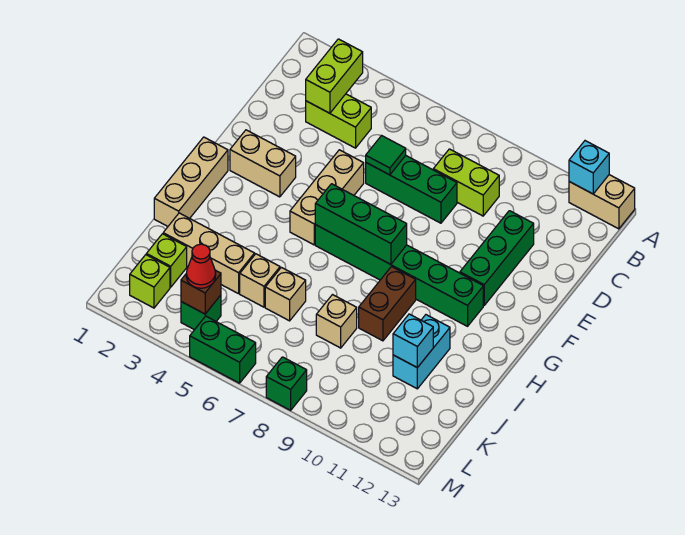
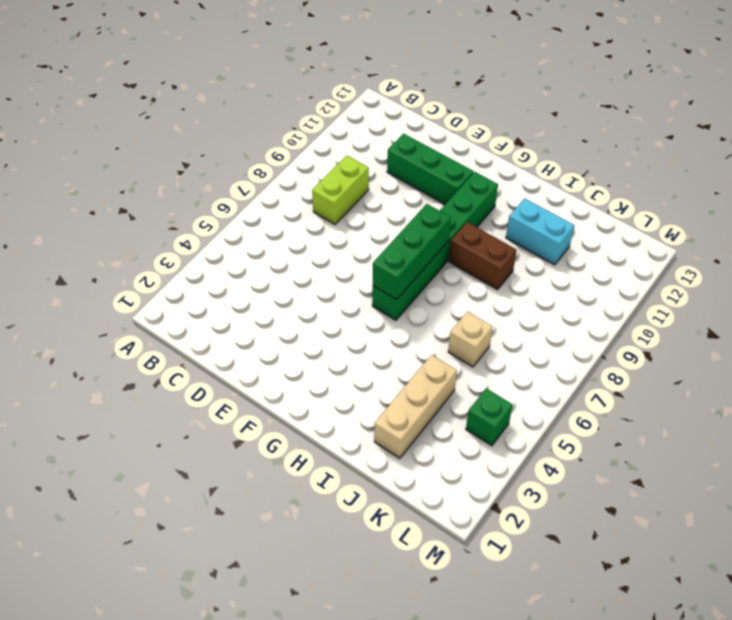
none -> tan 1x2 brick [569,175,635,229]
none -> lime 1x2 brick [306,94,371,148]
none -> green 1x3 brick [366,156,457,223]

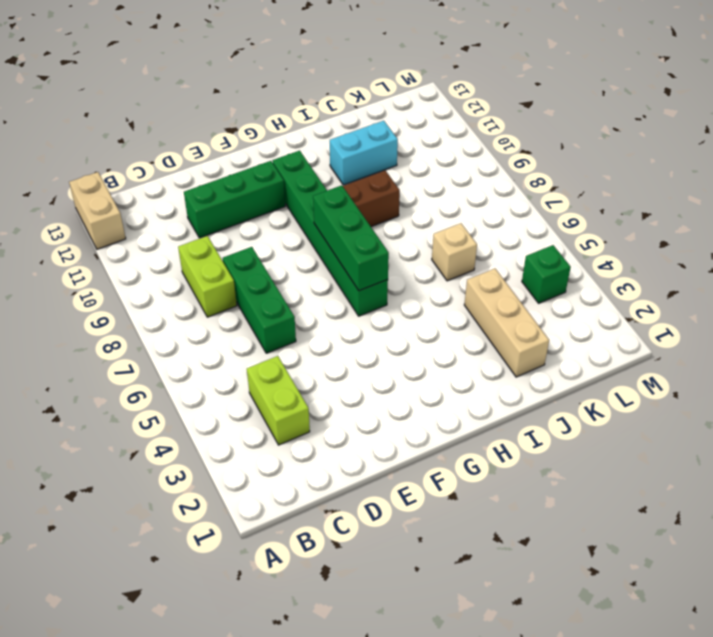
none -> tan 1x3 brick [290,150,364,245]
none -> tan 1x2 brick [230,130,296,197]
none -> tan 1x3 brick [154,137,228,226]

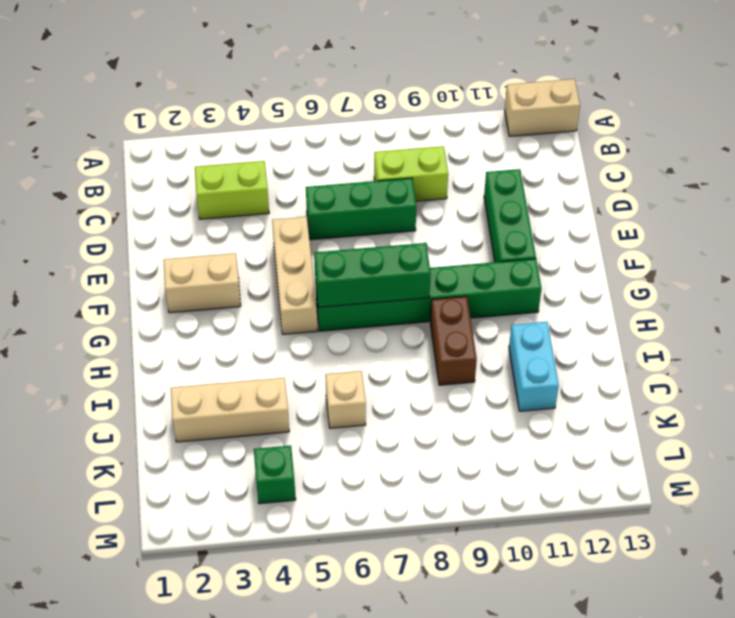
none -> tan 1x3 brick [154,137,228,226]
none -> tan 1x1 brick [240,254,280,307]
none -> tan 1x1 brick [316,295,357,348]

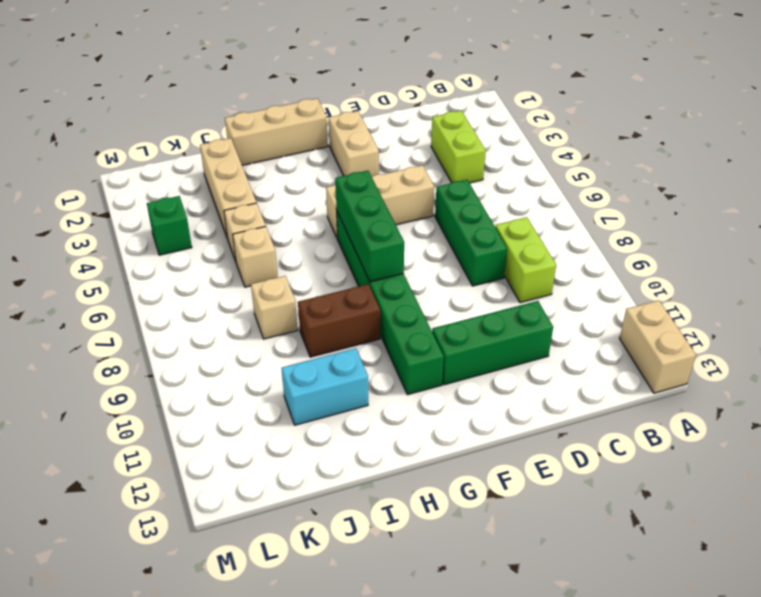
none -> lime 1x1 brick [146,234,187,287]
none -> lime 1x1 brick [130,255,170,308]
none -> green 1x2 brick [190,316,256,383]

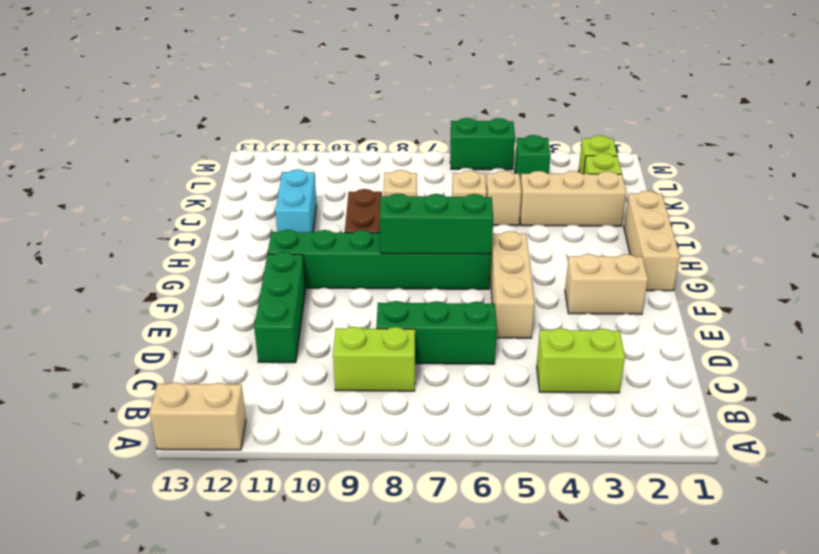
none -> green 1x1 brick [266,357,307,410]
none -> cyan 1x1 brick [569,141,609,194]
none -> lime 1x2 brick [306,39,363,113]

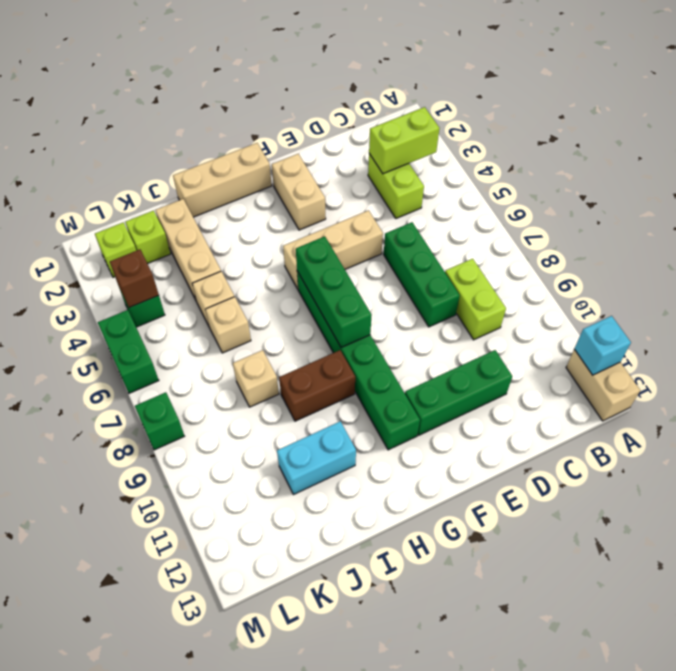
none -> green 1x1 tile [366,136,406,175]
none -> cyan 1x1 brick [393,314,433,368]
none -> red 1x1 cone [186,244,216,288]

